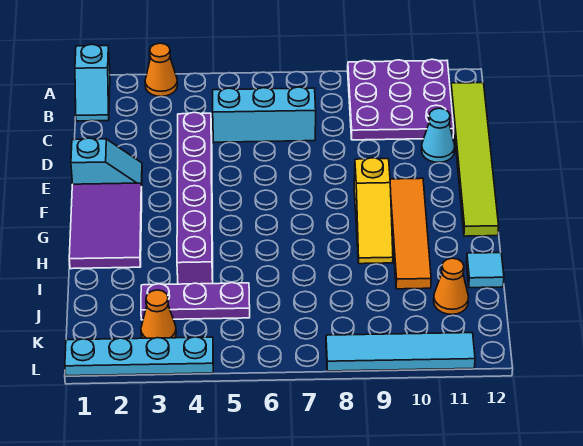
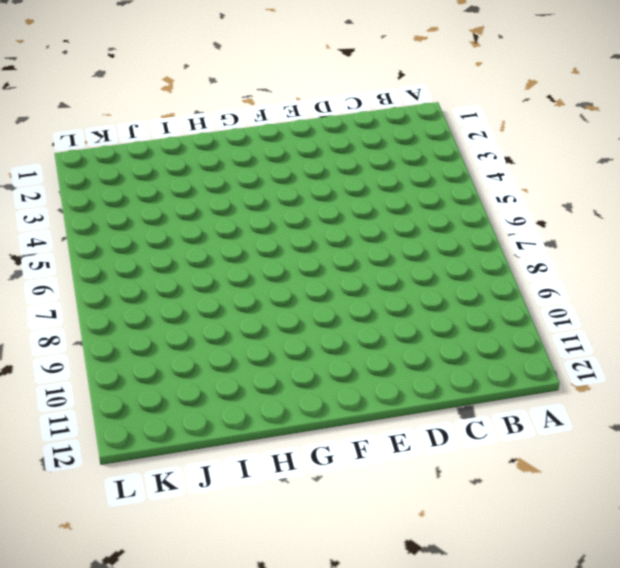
none -> cyan 1x2 slope [75,44,110,121]
none -> orange 1x1 cone [145,43,178,96]
none -> purple 3x3 plate [348,59,454,140]

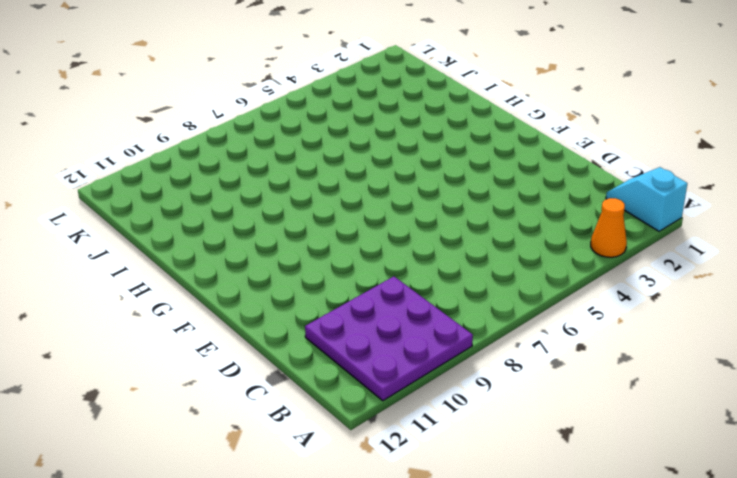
none -> lime 1x6 tile [451,83,499,236]
none -> cyan 1x3 brick [213,87,316,142]
none -> purple 1x6 brick [177,112,213,284]

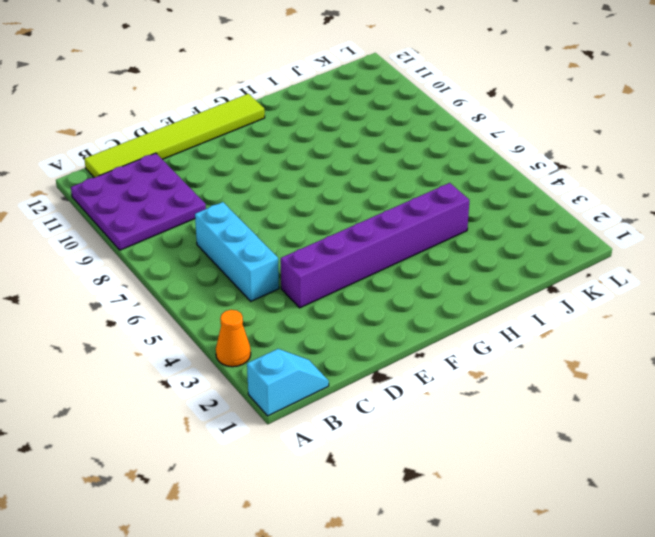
none -> cyan 1x1 cone [422,108,455,162]
none -> cyan 1x2 slope [71,138,142,187]
none -> purple 2x3 tile [69,183,142,269]

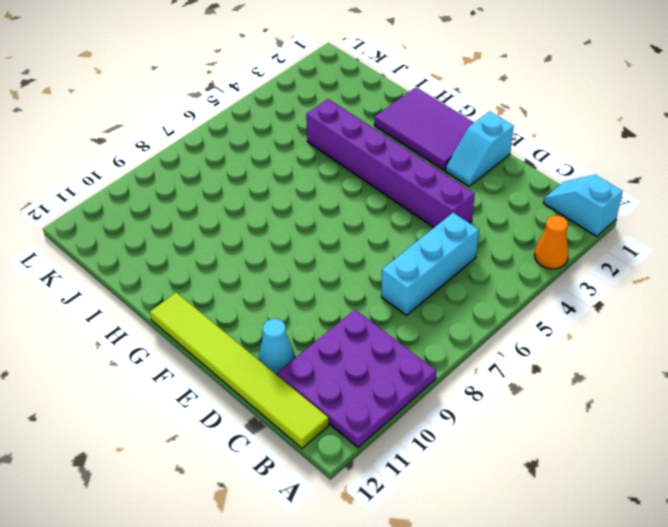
none -> yellow 1x3 slope [354,158,393,264]
none -> orange 1x4 tile [390,178,431,289]
none -> cyan 1x1 tile [467,253,504,288]

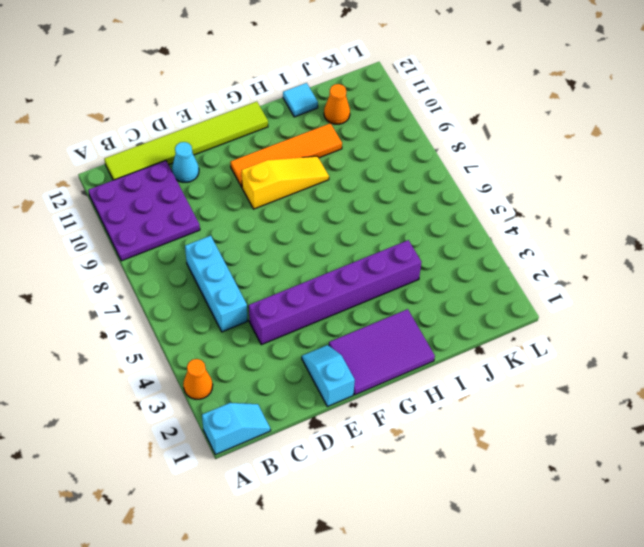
none -> purple 1x3 plate [141,283,250,320]
none -> orange 1x1 cone [141,290,176,338]
none -> cyan 1x4 plate [65,337,213,376]

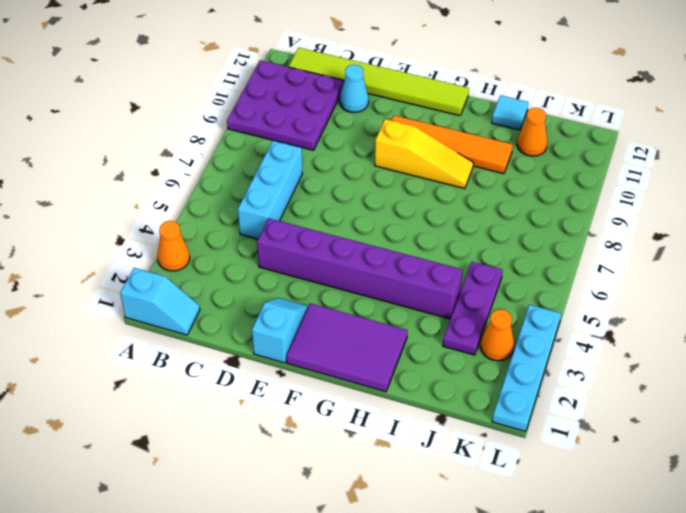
none -> cyan 1x4 tile [326,333,475,371]

